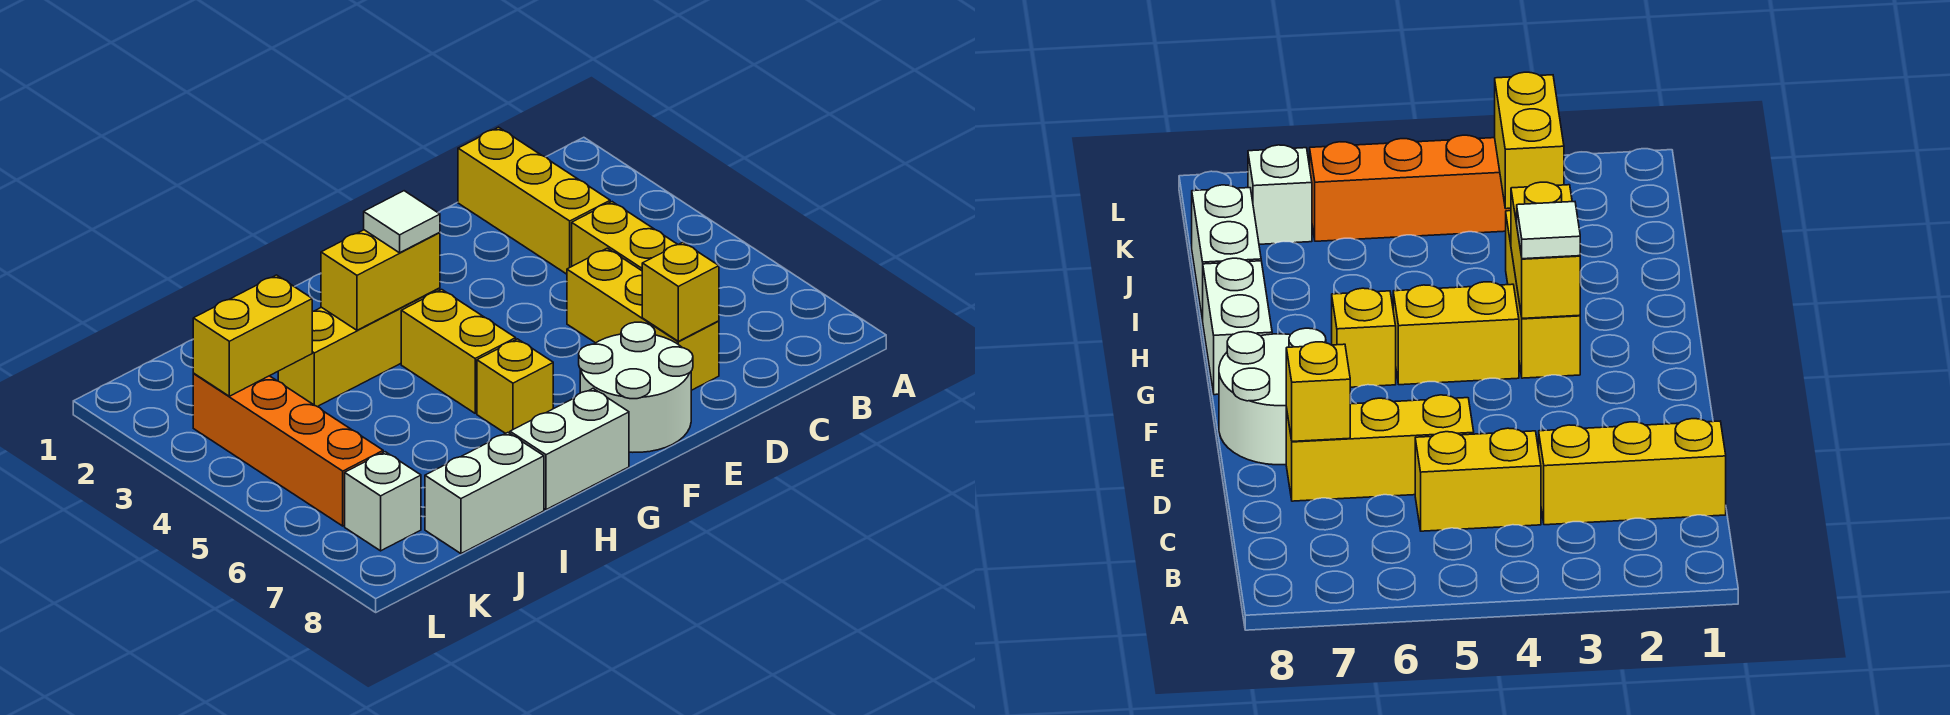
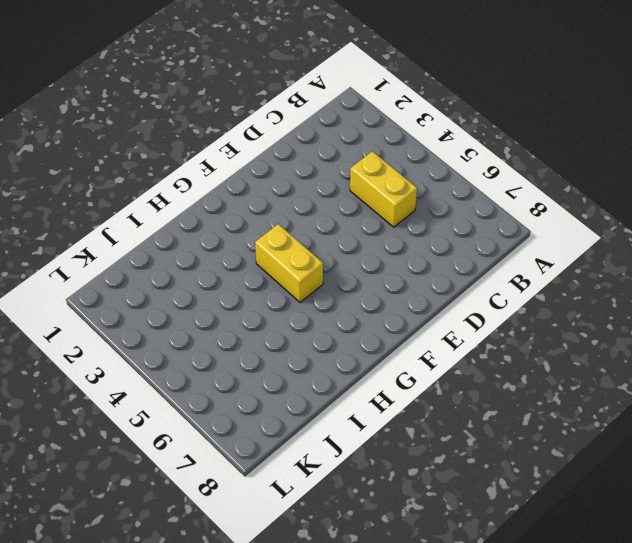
none -> yellow 1x3 brick [458,127,610,274]
none -> yellow 1x3 brick [567,248,719,390]
none -> white 2x2 round brick [579,322,693,452]

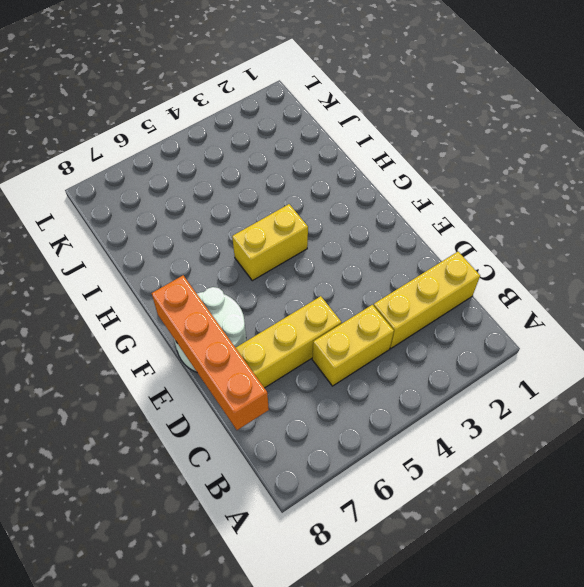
orange 1x4 brick [151,275,269,430] -> orange 1x4 brick turned to [193,374,383,526]
none -> yellow 1x3 brick [278,288,440,407]
none -> yellow 1x1 brick [477,339,553,433]
none -> white 1x2 brick [510,389,629,510]

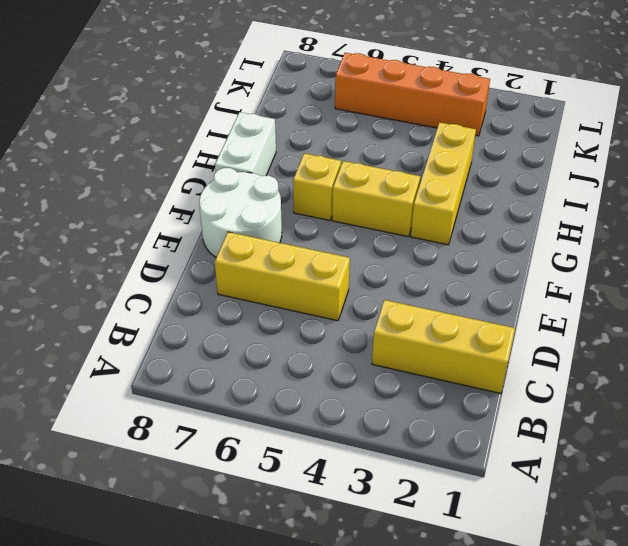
none -> yellow 1x2 brick [572,202,678,271]
none -> white 1x2 brick [425,433,544,554]
none -> white 1x1 brick [345,452,421,551]

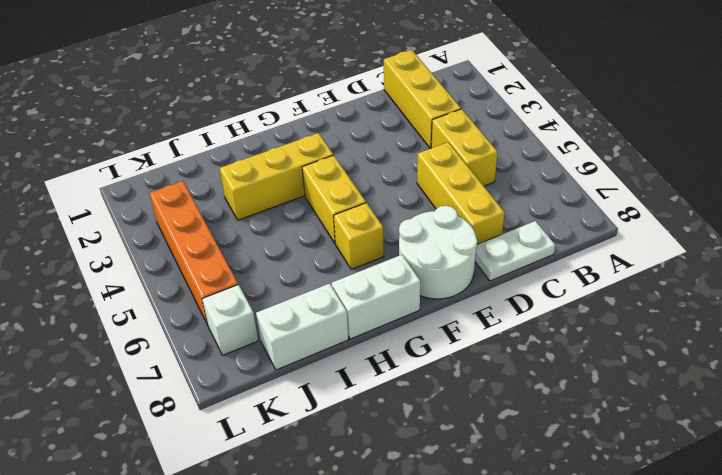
white 1x2 plate [475,221,555,281] -> none
none -> yellow 1x1 brick [642,242,719,341]
none -> yellow 1x2 brick [321,230,440,330]
none -> yellow 1x2 brick [193,275,312,396]

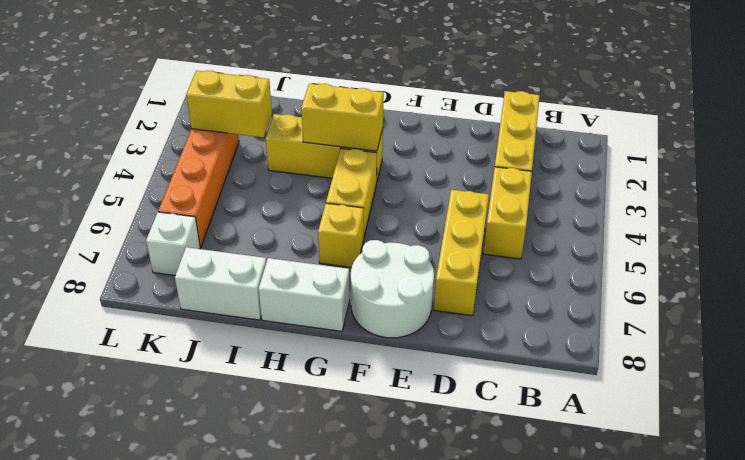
none -> yellow 1x1 brick [642,242,719,341]
none -> white 1x1 tile [364,191,440,253]

